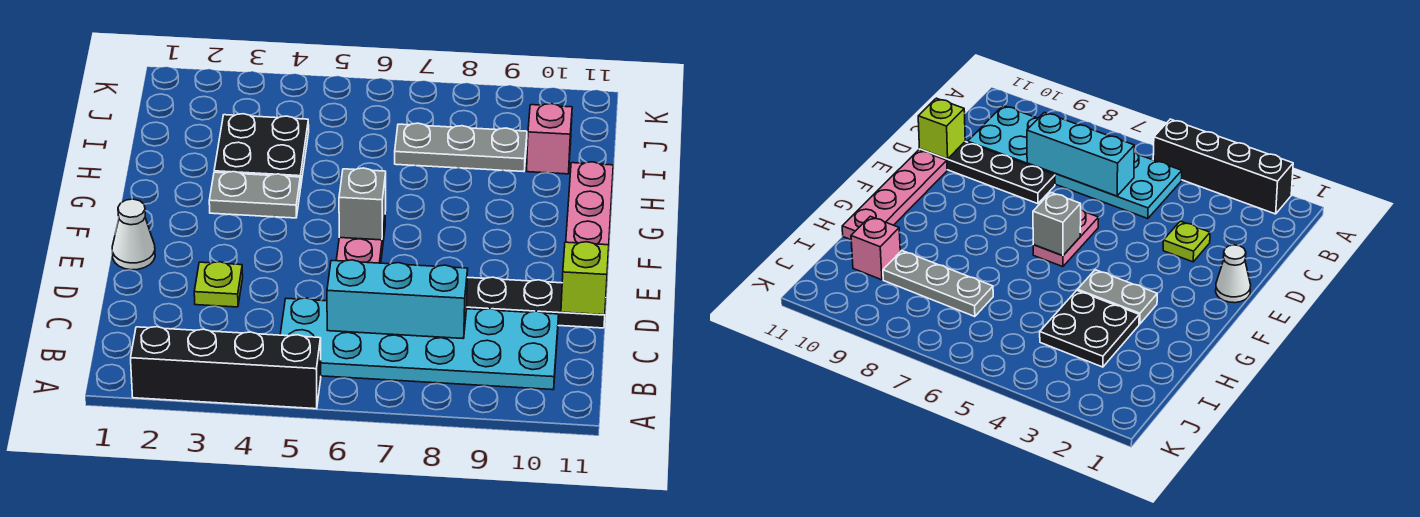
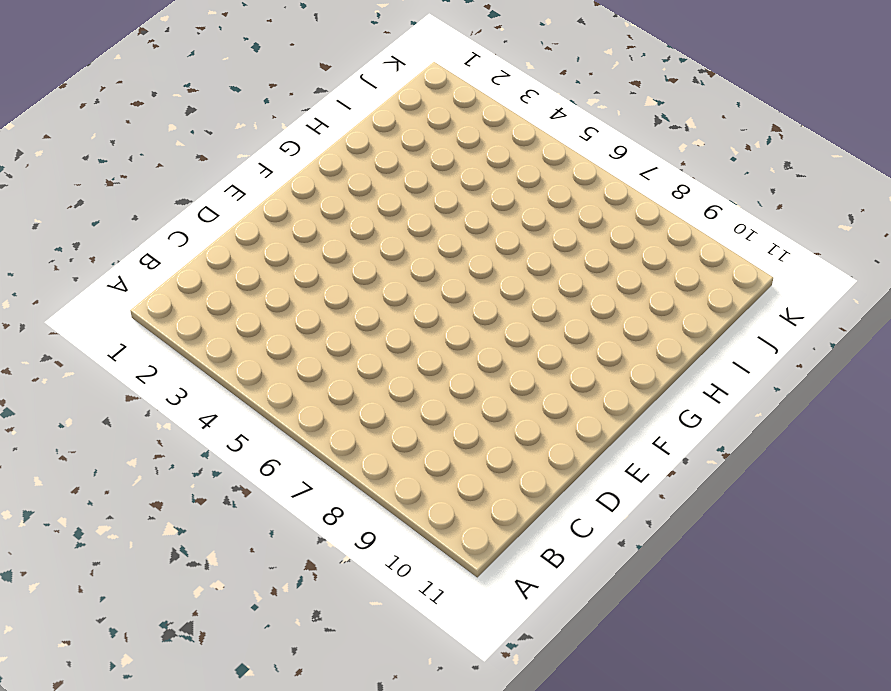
none -> black 1x4 brick [131,327,321,409]
none -> cyan 2x6 plate [280,298,559,390]
none -> lime 1x1 plate [194,262,243,307]

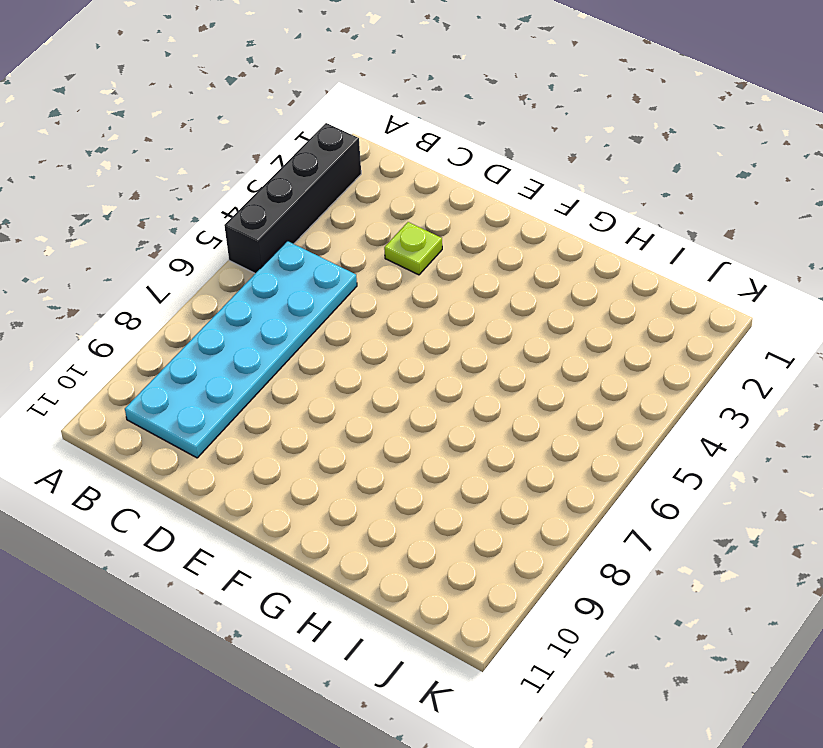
none -> black 1x4 plate [467,277,605,328]
none -> white 1x1 cone [112,199,155,270]
none -> pink 1x2 plate [336,220,385,263]

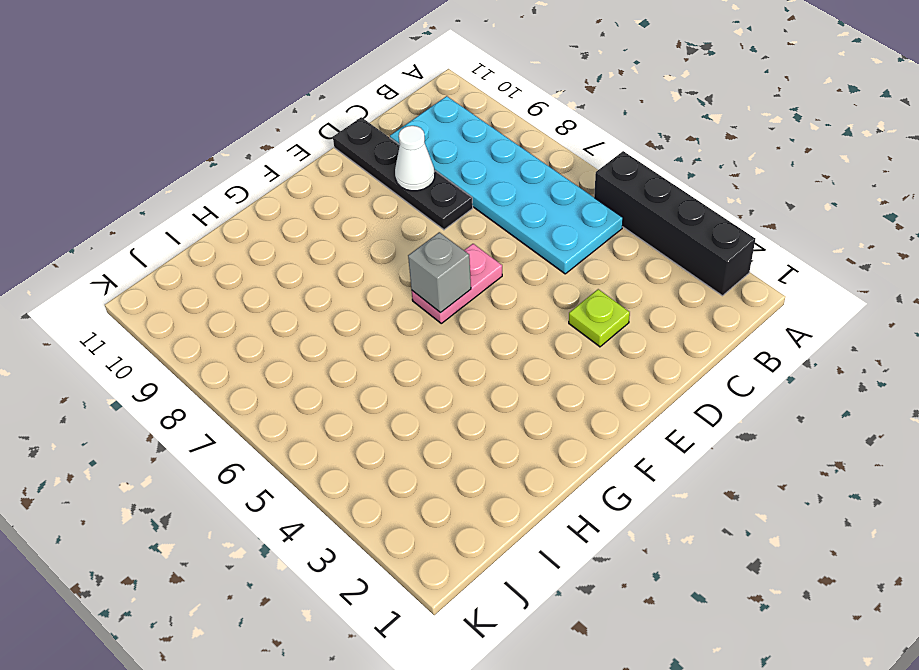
white 1x1 cone [395,126,435,191] -> white 1x1 cone moved to [112,199,155,270]
none -> pink 1x4 plate [566,162,613,245]
none -> grey 1x2 plate [209,172,300,218]
none -> black 2x2 plate [214,114,309,188]

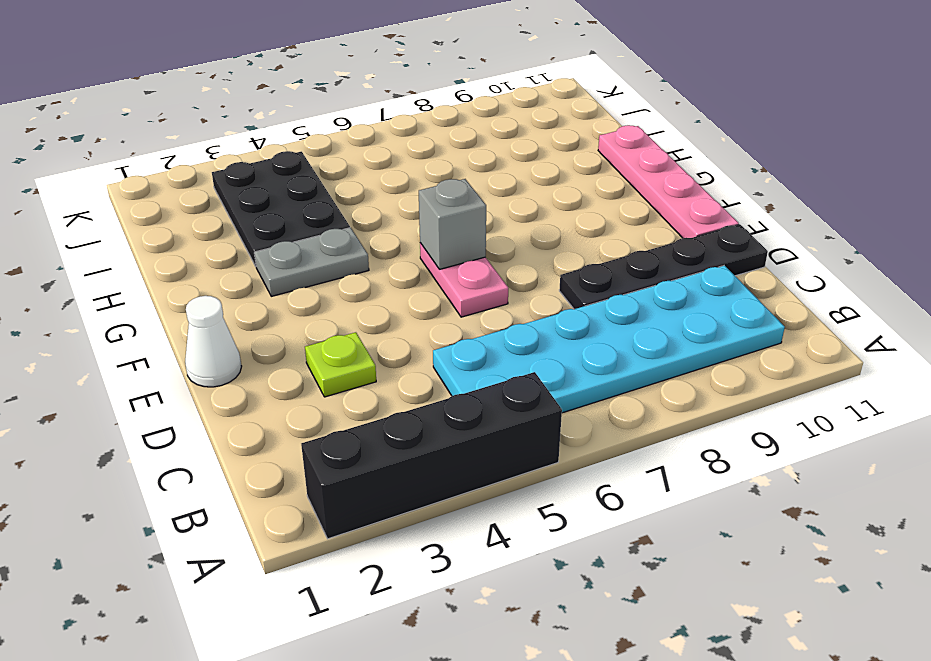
black 2x3 plate [212,151,350,266] -> black 2x2 plate [214,114,309,188]
none -> grey 1x3 plate [395,123,527,172]
none -> pink 1x1 brick [527,104,572,174]
none -> cyan 1x3 brick [327,260,468,338]

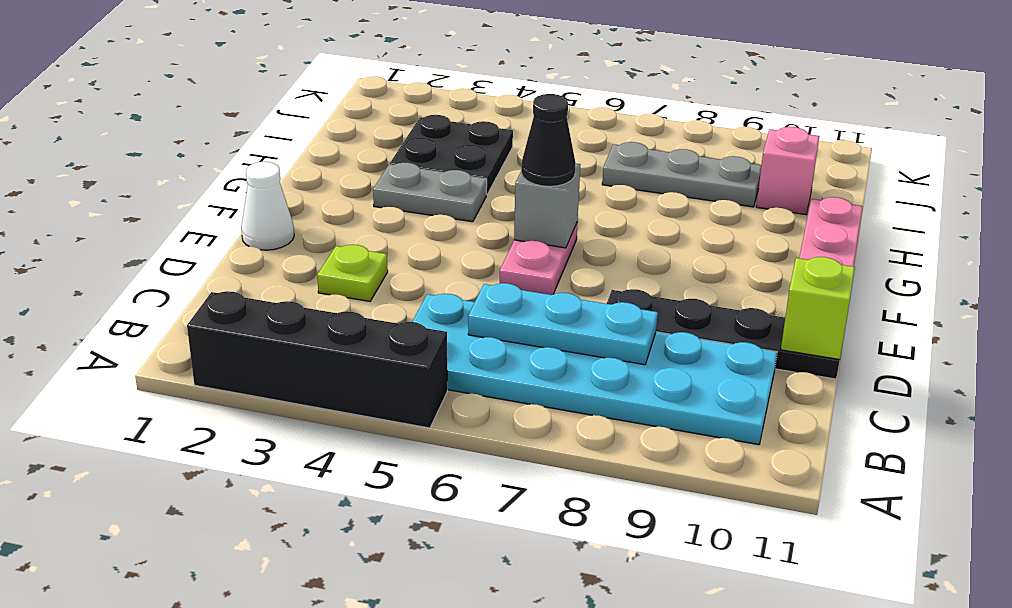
cyan 1x3 plate [468,283,658,365] -> cyan 1x3 brick [327,260,468,338]
black 1x1 cone [521,94,576,187] -> none

